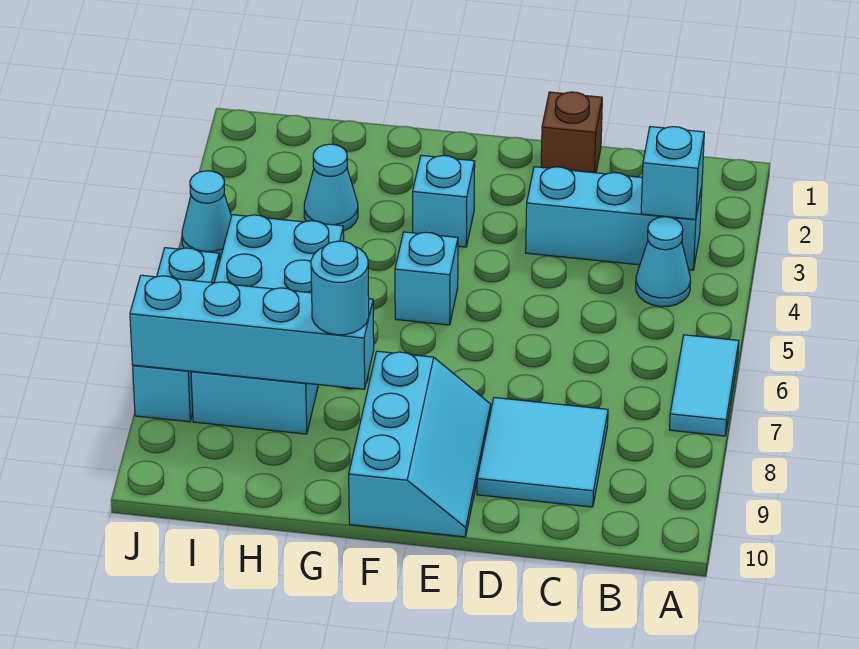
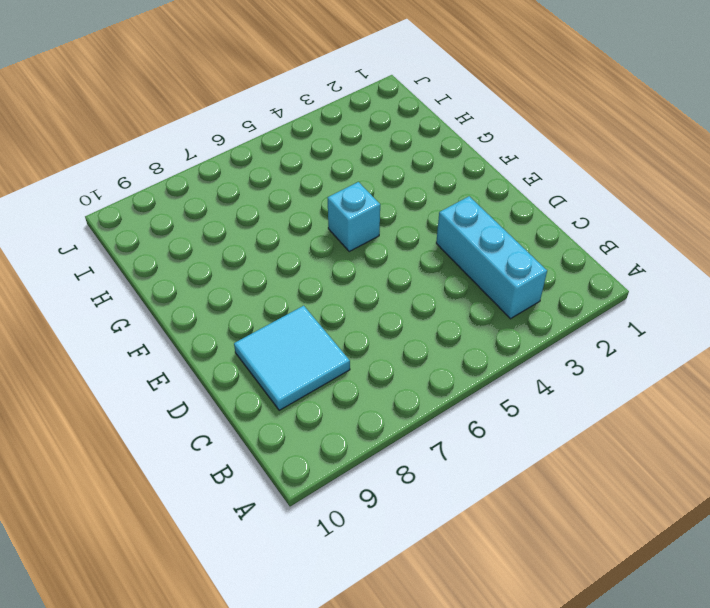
none -> cyan 1x2 tile [670,335,739,436]
none -> cyan 1x1 cone [636,217,691,307]
none -> brown 1x1 brick [541,92,602,173]

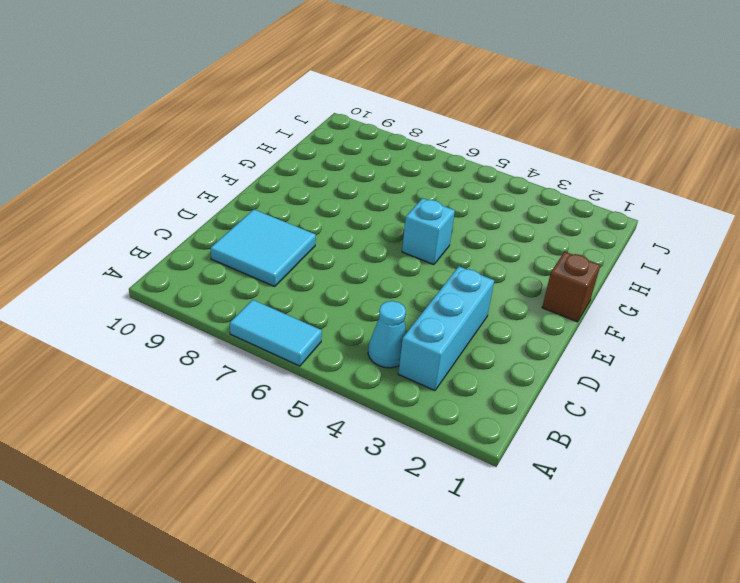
brown 1x1 brick [542,252,600,322] -> brown 1x1 brick moved to [541,92,602,173]
none -> cyan 2x3 slope [349,351,491,537]
none -> cyan 1x1 brick [413,155,475,247]
none -> cyan 1x1 cone [304,144,358,231]

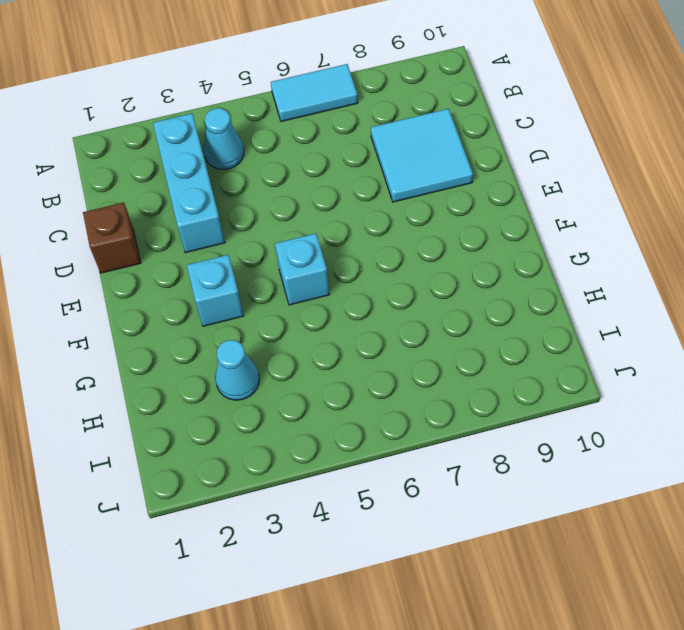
none -> cyan 2x3 slope [349,351,491,537]
none -> cyan 2x4 brick [191,215,344,434]
none -> cyan 1x1 cone [182,171,231,258]

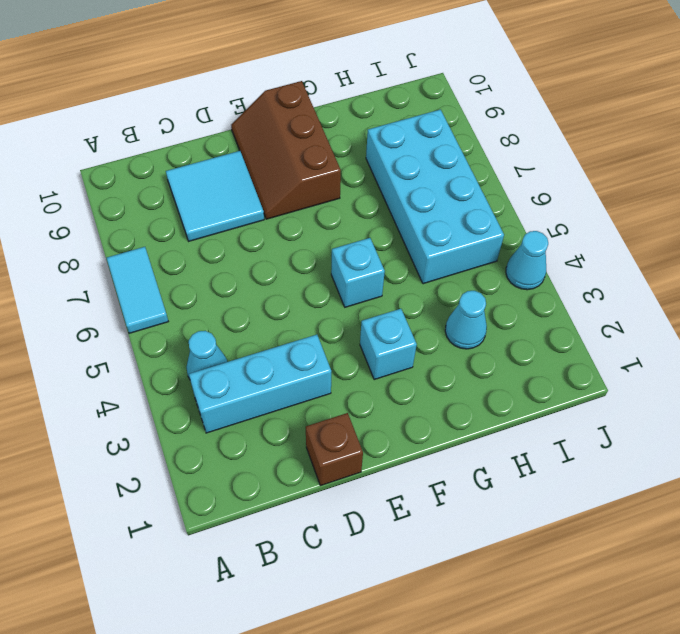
brown 2x3 slope [231,81,341,219] -> cyan 2x3 slope [349,351,491,537]
none -> cyan 1x3 brick [133,248,219,422]
none -> cyan 1x1 brick [641,127,704,219]
none -> cyan 1x4 brick [130,275,374,389]

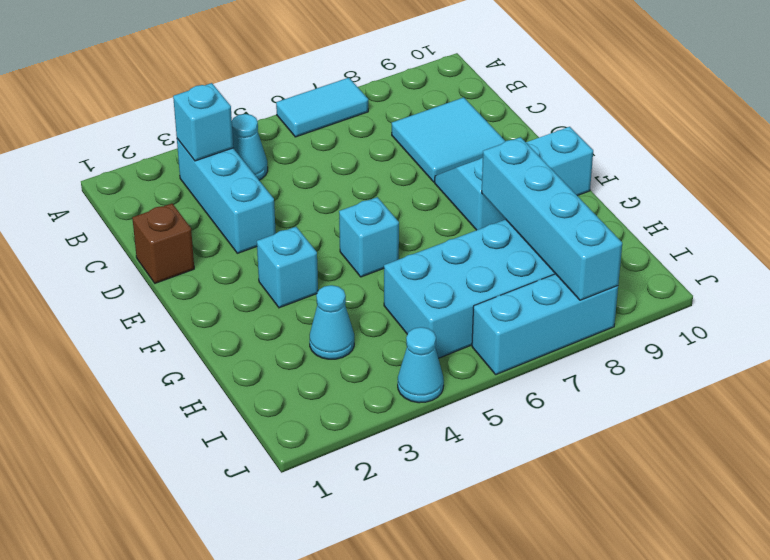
none -> cyan 1x1 round brick [311,241,369,335]

